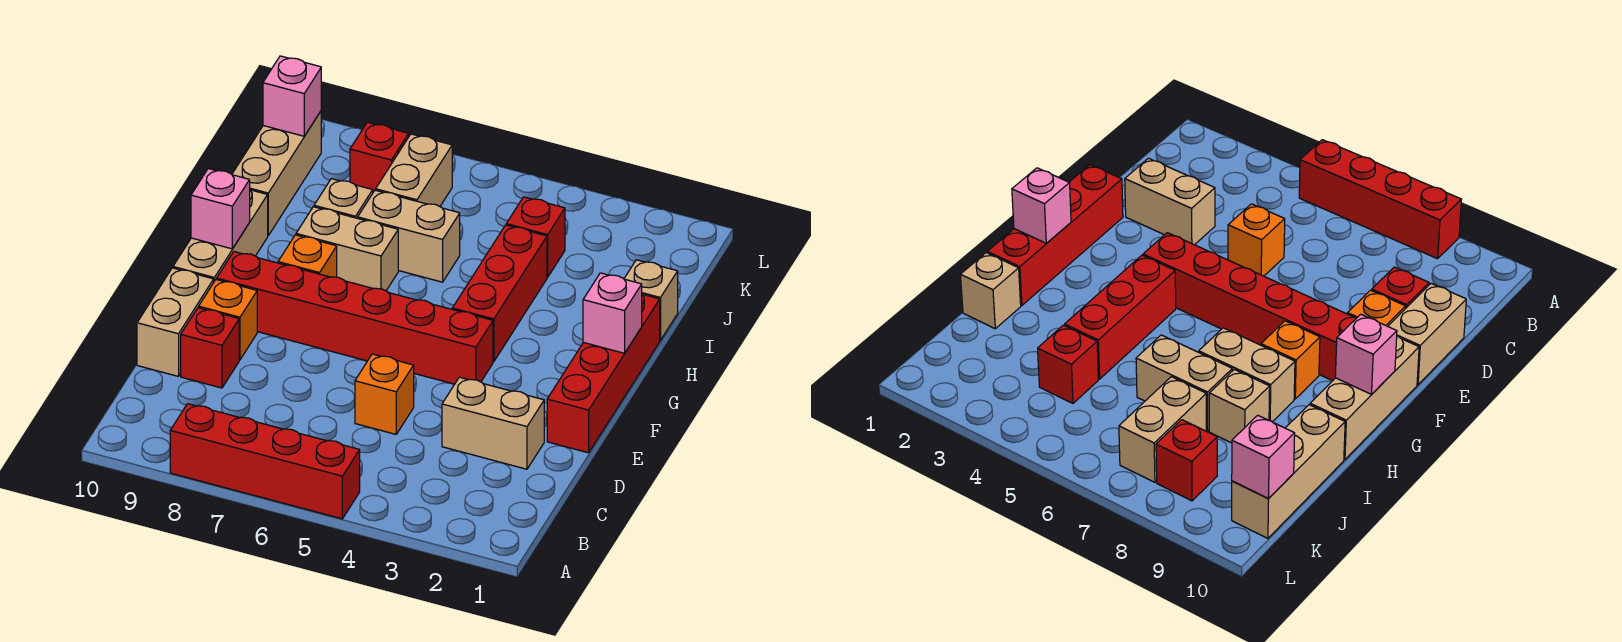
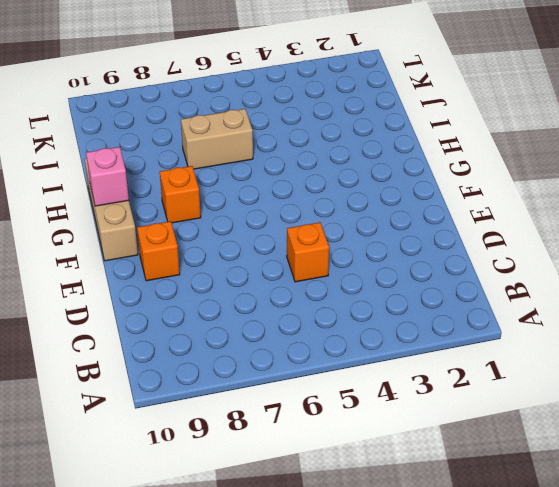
none -> red 1x4 brick [170,404,360,519]
none -> tan 1x2 brick [442,377,544,469]
none -> red 1x1 brick [181,308,239,388]

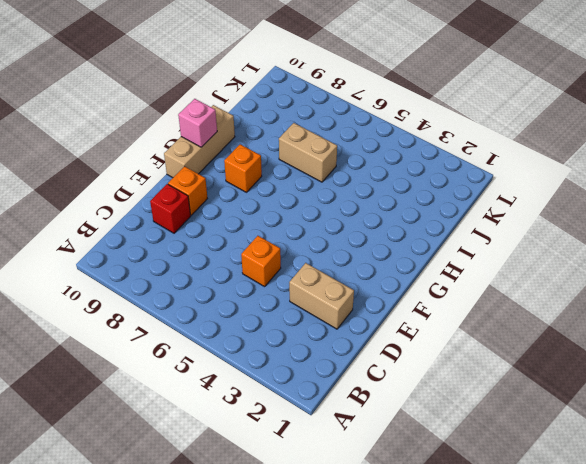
none -> red 1x4 brick [170,404,360,519]
none -> tan 1x2 brick [137,268,214,376]
none -> red 1x4 brick [547,294,660,453]

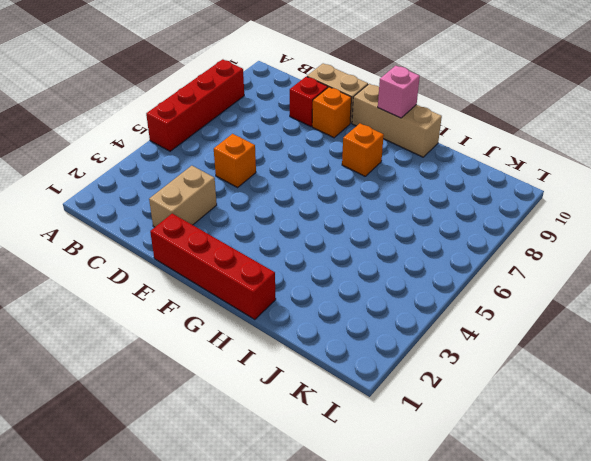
none -> red 1x6 brick [217,252,493,384]
none -> red 1x3 brick [452,225,547,362]
none -> tan 1x2 brick [296,207,398,291]

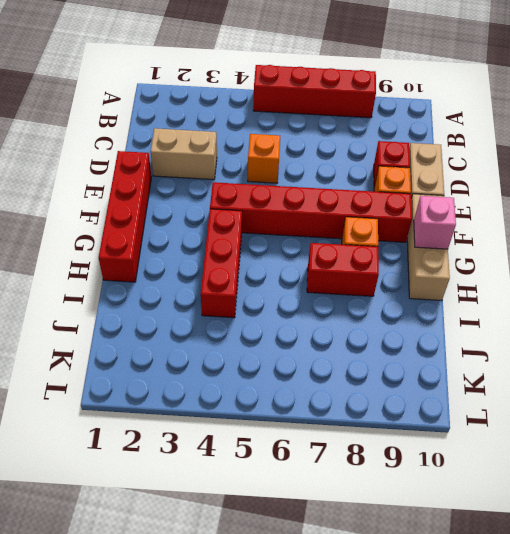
red 1x2 brick [307,243,379,296] -> tan 1x2 brick [296,207,398,291]
none -> tan 1x1 brick [624,260,678,340]
none -> tan 1x2 brick [358,190,460,282]
none -> tan 1x1 brick [314,179,373,218]

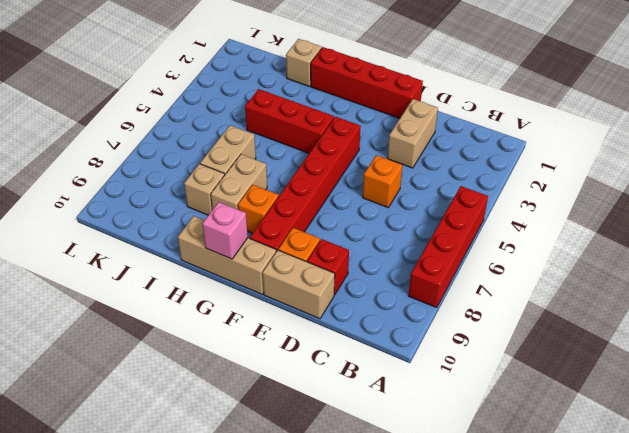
none -> tan 1x3 brick [232,111,321,236]
none -> red 1x1 brick [506,197,565,277]
none -> tan 1x2 brick [376,134,452,206]

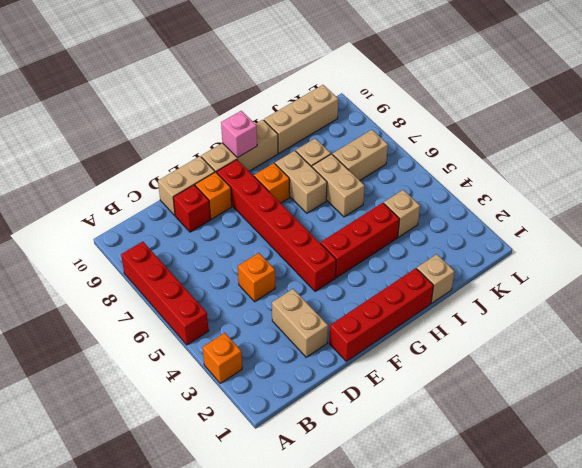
orange 1x1 brick [203,333,242,383] -> none
tan 1x1 brick [384,190,420,237] -> red 1x1 brick [506,197,565,277]
none -> red 1x1 brick [350,122,409,192]
none -> pink 1x1 brick [583,273,642,353]
none -> pink 1x1 brick [263,56,321,136]

